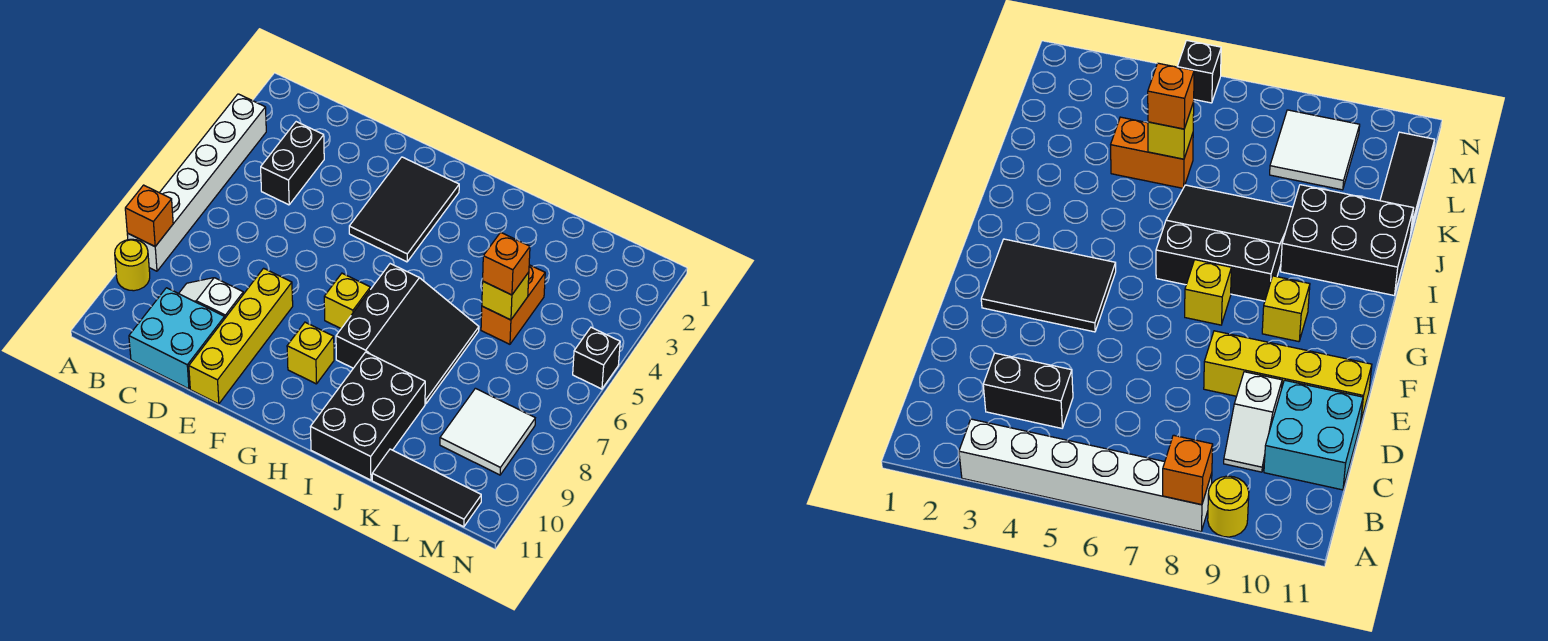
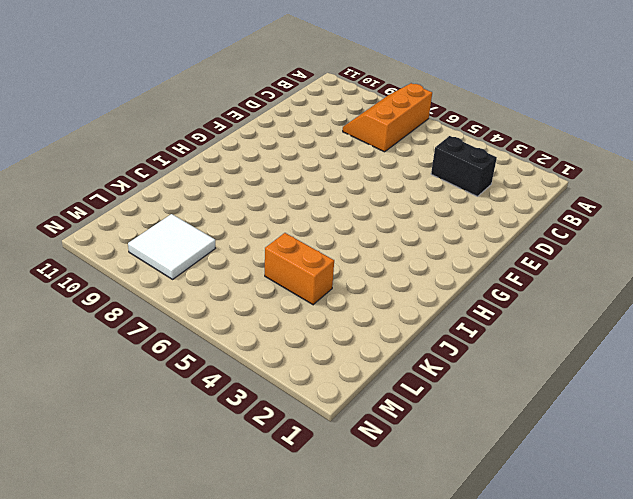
orange 2x3 slope [343,83,432,152] -> white 1x6 brick [127,94,266,271]
none -> yellow 1x1 round brick [115,239,150,291]
none -> white 1x2 slope [179,278,243,318]
none -> cyan 2x2 brick [129,288,225,389]

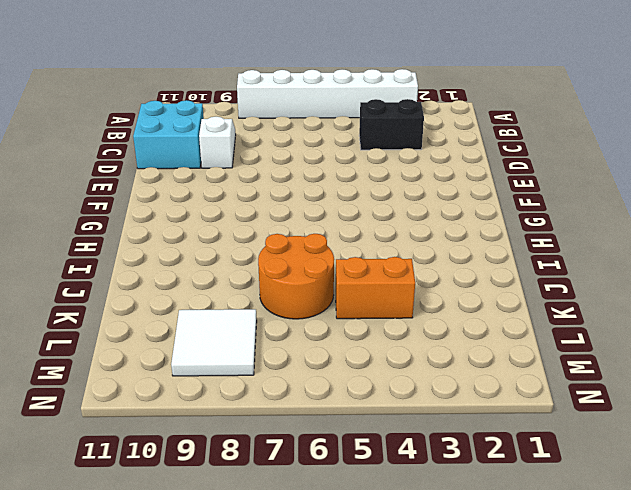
orange 2x2 round brick [258,234,334,319] -> black 3x3 slope [336,264,479,404]
none -> yellow 1x1 round brick [115,239,150,291]
none -> yellow 1x4 brick [189,268,293,404]
none -> black 2x3 tile [349,157,459,262]

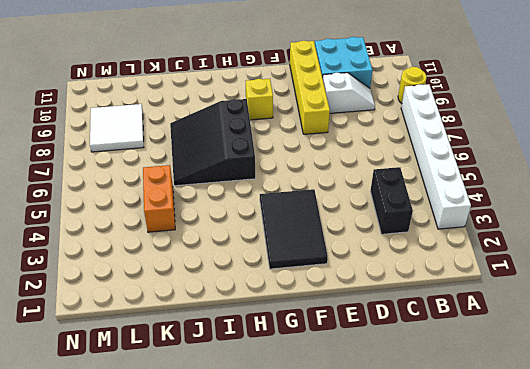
none -> yellow 1x1 brick [324,273,370,328]
none -> black 2x3 brick [311,352,425,480]
none -> black 1x3 tile [372,449,481,527]

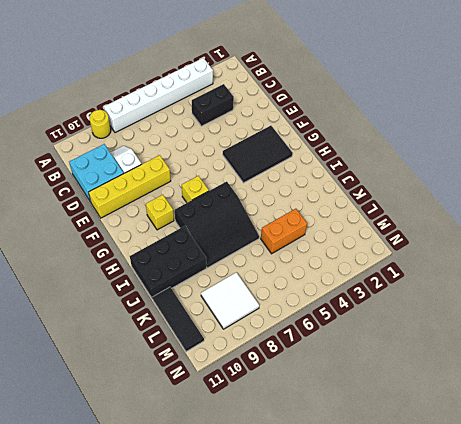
none -> black 1x1 brick [573,327,620,389]
none -> orange 1x1 brick [125,185,173,246]
none -> yellow 1x1 brick [482,272,529,320]

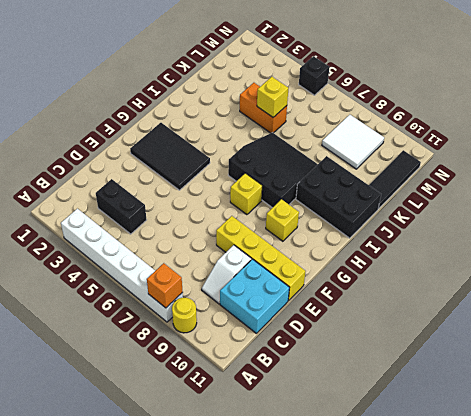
none -> orange 1x1 brick [483,232,530,295]

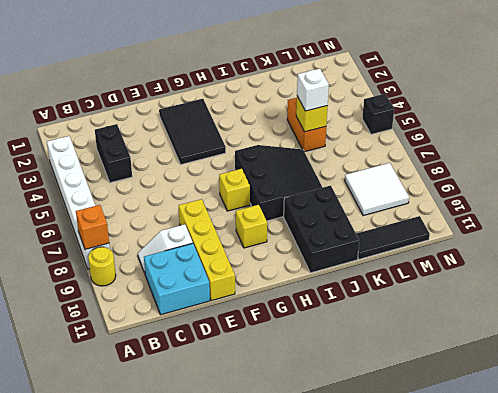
white 1x1 brick [297,68,329,111] -> orange 1x1 brick [483,232,530,295]

